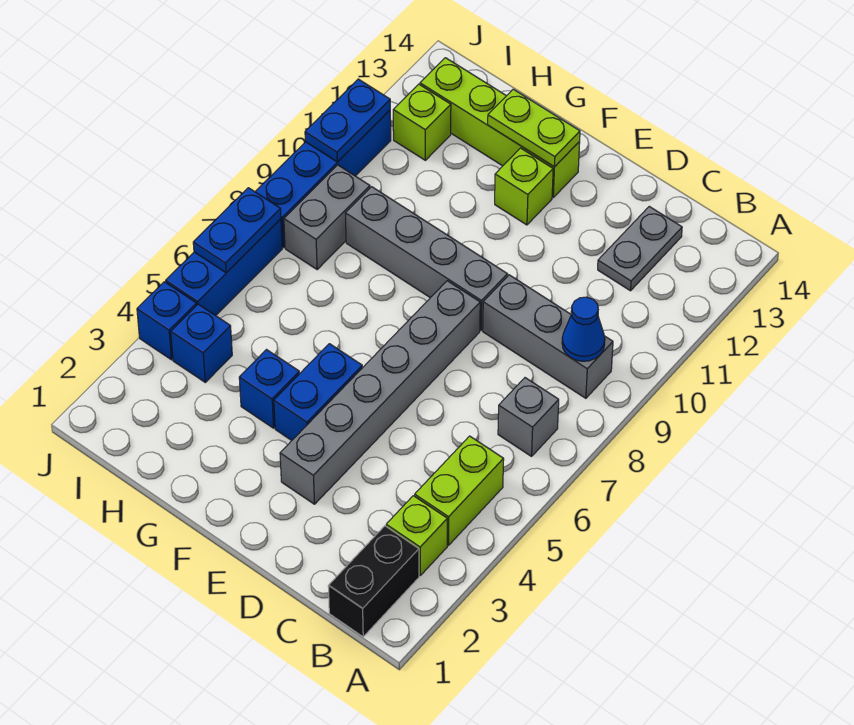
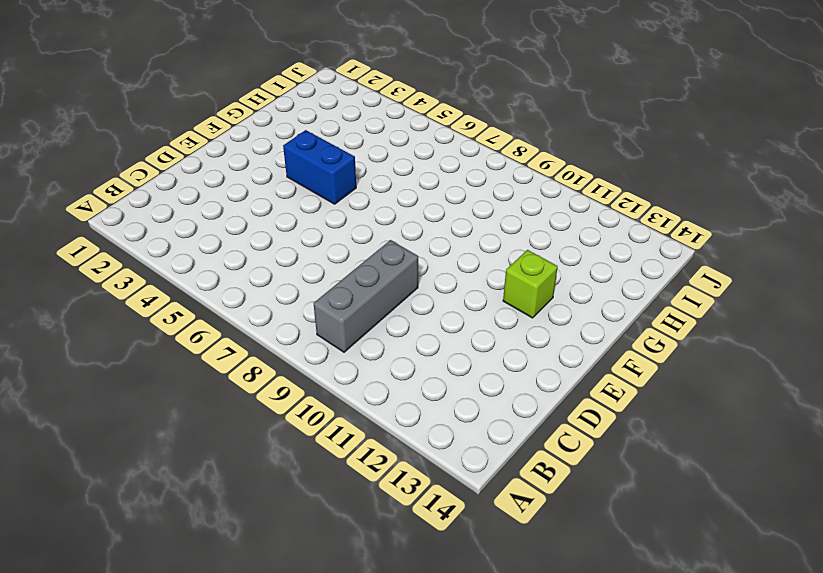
none -> black 1x2 brick [328,526,419,637]
none -> lime 1x1 brick [386,496,447,575]
none -> lime 1x2 brick [415,436,504,546]

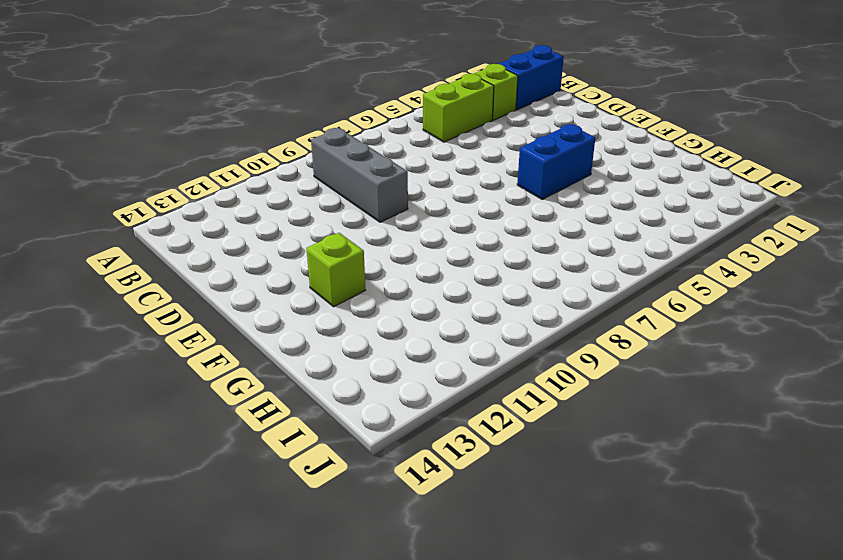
blue 1x2 brick [499,45,564,110] -> black 1x2 brick [328,526,419,637]
none -> grey 1x1 brick [498,378,559,456]
none -> grey 1x2 plate [598,206,682,291]
none -> grey 1x6 brick [280,281,480,504]

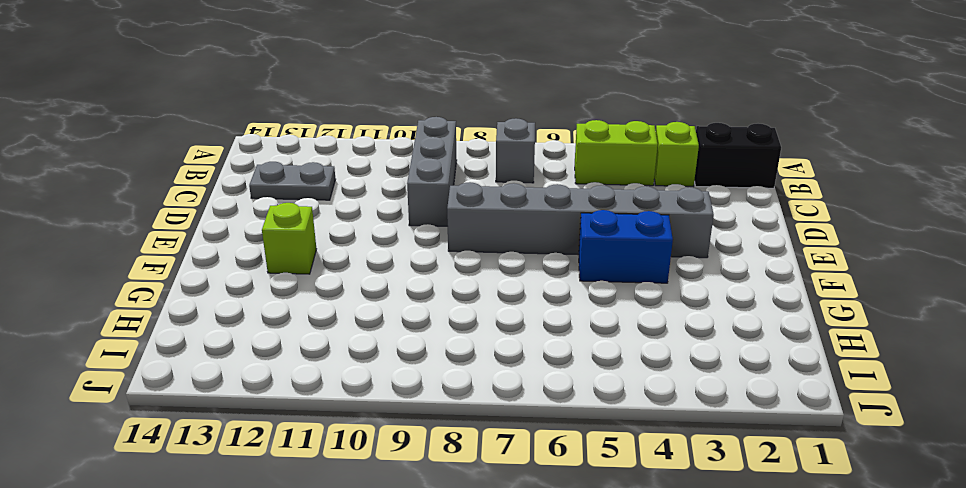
none -> grey 1x4 brick [345,187,507,330]
none -> lime 1x4 brick [420,58,580,197]
none -> blue 1x1 brick [239,350,299,428]

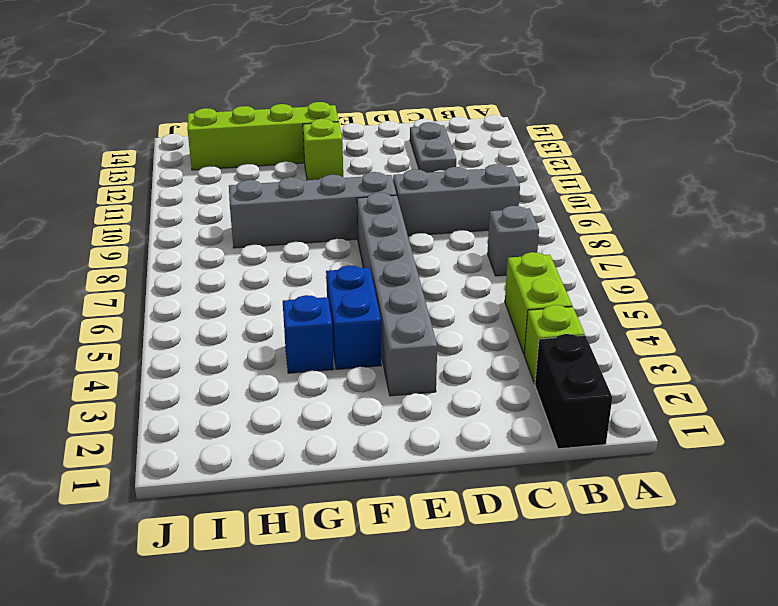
none -> blue 1x1 brick [171,304,232,382]
none -> grey 1x2 brick [284,165,370,269]
none -> lime 1x1 brick [393,84,451,160]

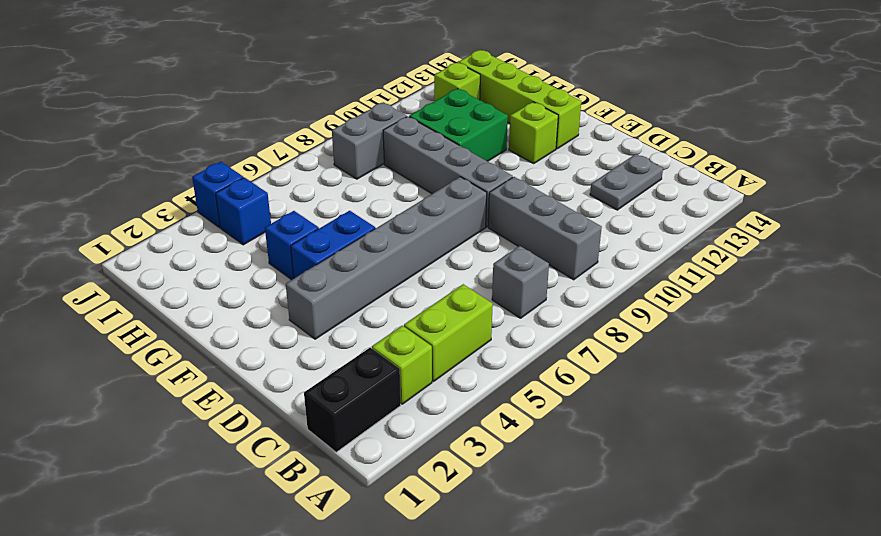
green 2x2 brick [409,89,508,161] -> none
none -> blue 1x3 brick [166,219,282,316]
none -> blue 1x4 brick [255,110,391,248]
none -> blue 1x1 cone [562,297,605,361]

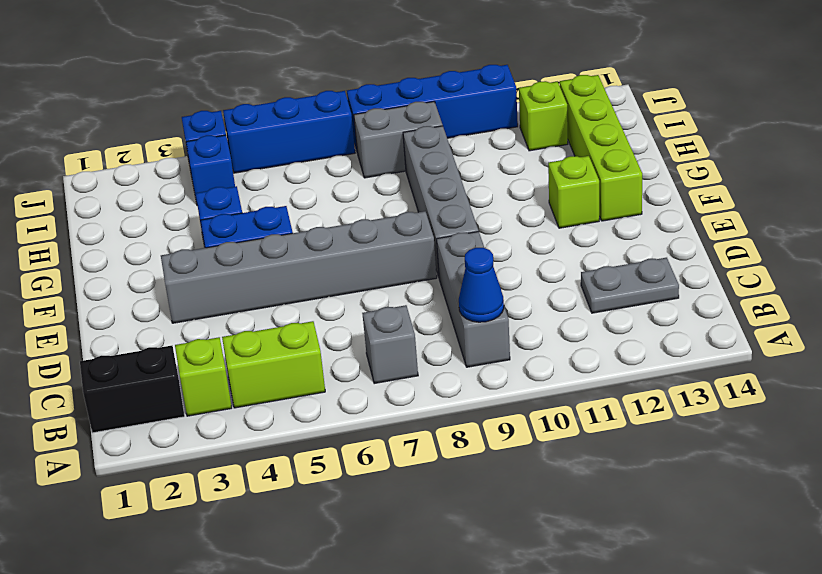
none -> lime 1x2 plate [488,89,580,167]
none -> blue 1x2 plate [193,188,281,273]
none -> blue 1x2 plate [305,79,390,162]

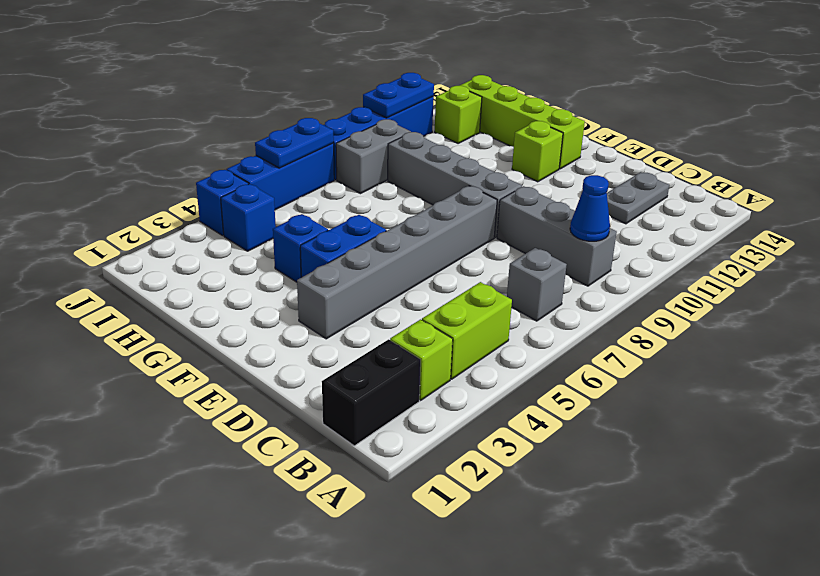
none -> lime 1x2 plate [488,89,580,167]

